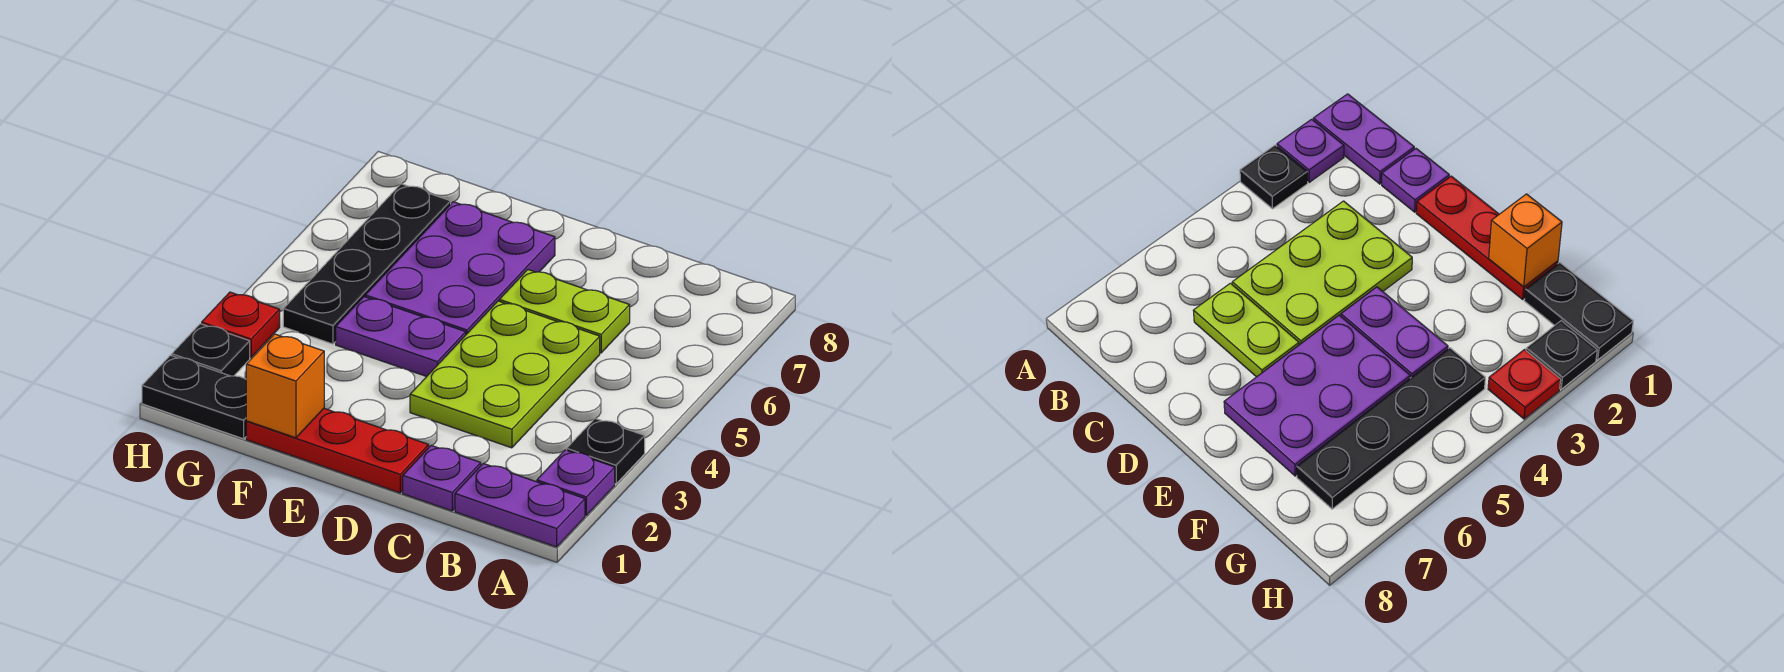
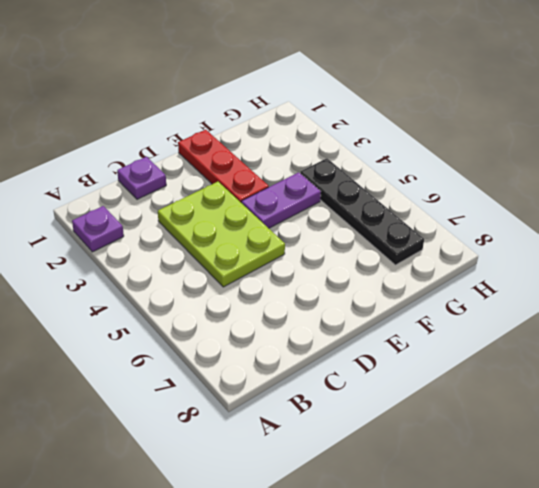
red 1x3 plate [178,130,269,202] -> red 1x3 plate turned to [246,409,429,493]
none -> purple 1x2 plate [455,464,585,547]
none -> black 1x1 plate [567,418,645,484]
none -> lime 1x2 plate [499,270,630,353]

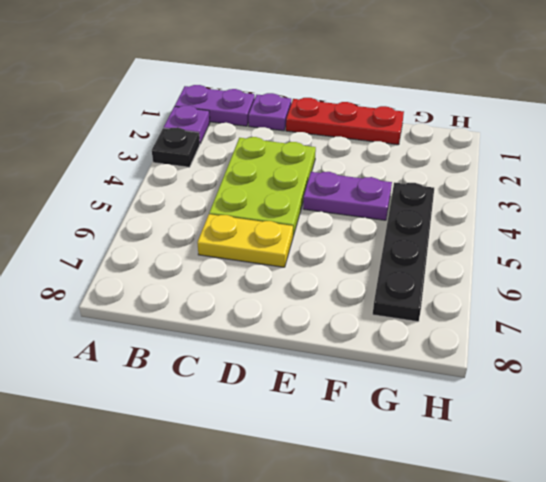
yellow 1x2 plate [197,214,293,267] -> lime 1x2 plate [499,270,630,353]
none -> purple 2x3 plate [365,202,555,334]
none -> black 1x2 plate [142,355,247,439]
none -> black 1x1 plate [172,324,250,376]

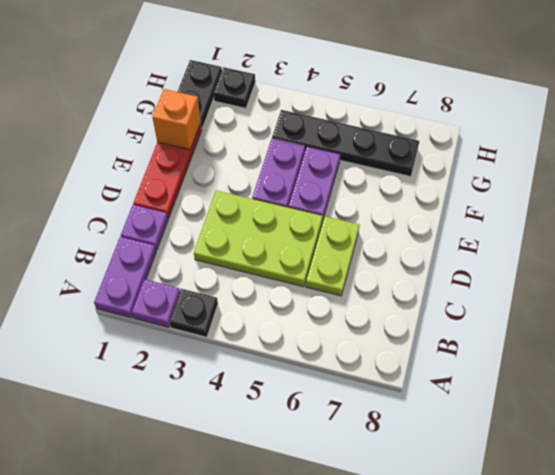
purple 1x2 plate [288,147,340,221] -> purple 2x3 plate [365,202,555,334]
none -> red 1x1 plate [202,292,280,358]

